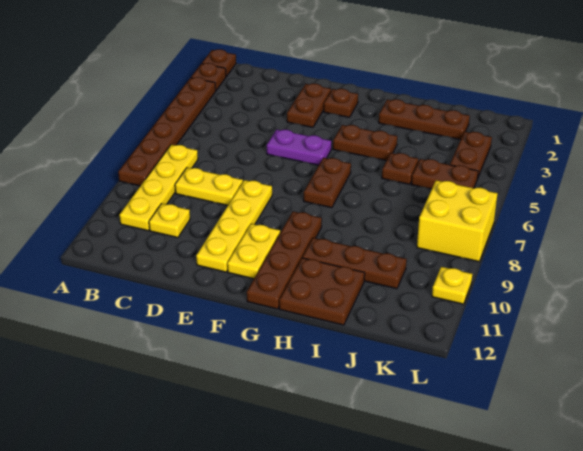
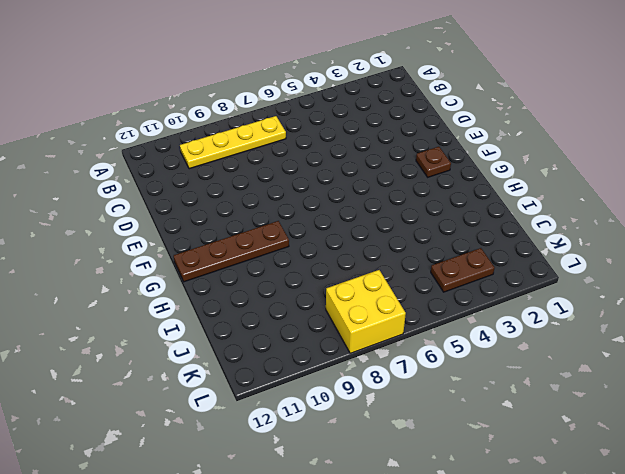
none -> brown 1x1 plate [202,49,236,77]
none -> brown 1x1 plate [191,63,226,90]
none -> brown 1x6 plate [118,77,216,186]

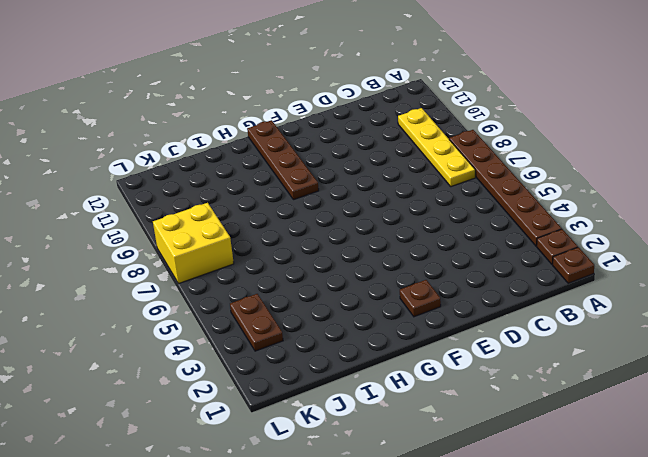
none -> yellow 1x2 plate [175,168,243,205]
none -> yellow 1x1 plate [149,204,190,238]
none -> brown 1x2 plate [287,83,331,127]

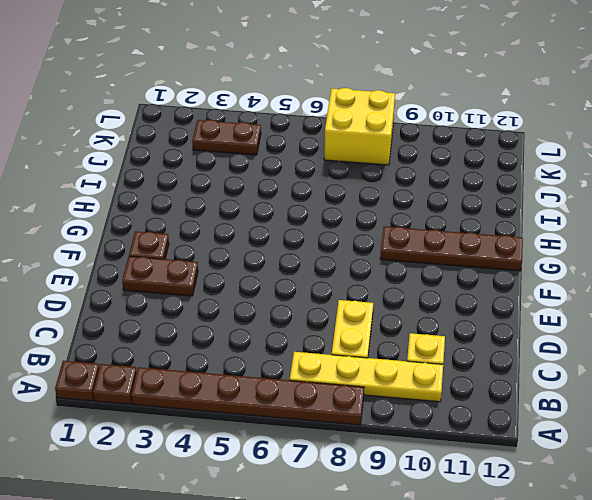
none -> purple 1x2 plate [267,130,331,165]
none -> yellow 1x4 plate [196,180,272,272]
none -> yellow 1x2 plate [227,224,280,279]

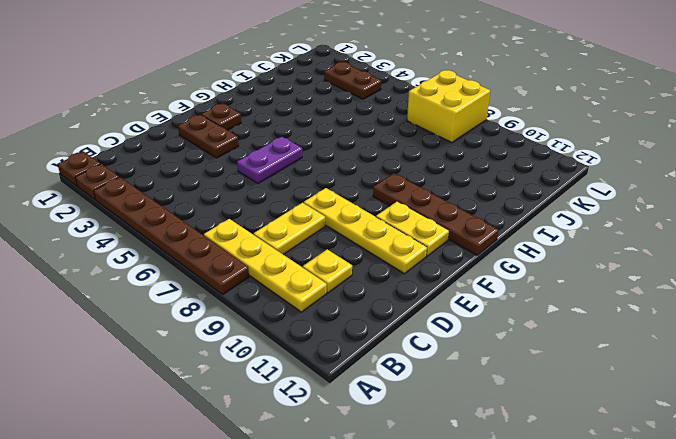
none -> brown 1x2 plate [333,125,397,161]
none -> brown 1x2 plate [304,158,351,208]
none -> brown 1x3 plate [379,99,470,140]

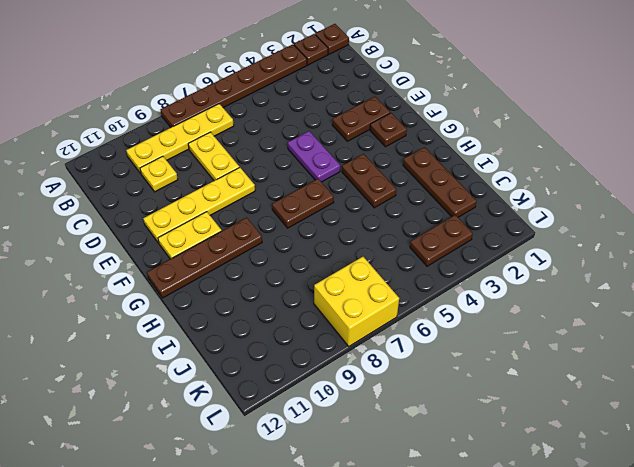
none -> brown 1x3 plate [302,238,407,289]
none -> brown 2x2 plate [279,258,365,325]
none -> brown 1x1 plate [382,153,418,184]

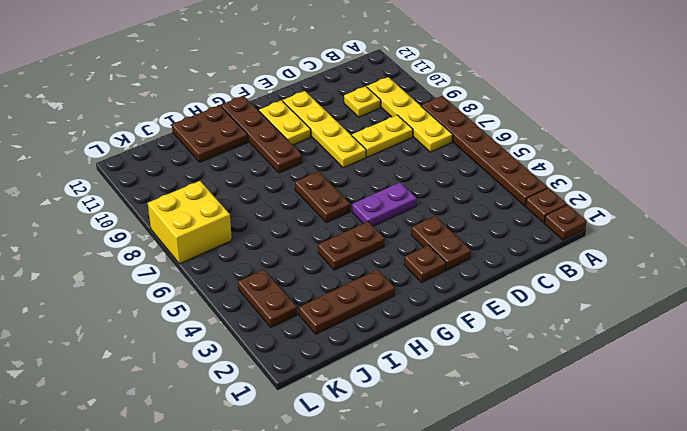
none -> brown 1x3 plate [302,238,407,289]
none -> brown 1x1 plate [382,153,418,184]
none -> brown 1x2 plate [411,159,478,189]

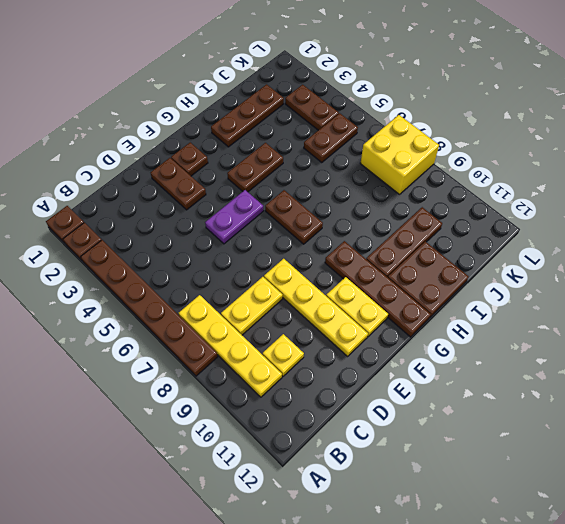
none -> brown 1x1 plate [382,153,418,184]
none -> yellow 1x1 plate [432,267,472,304]

